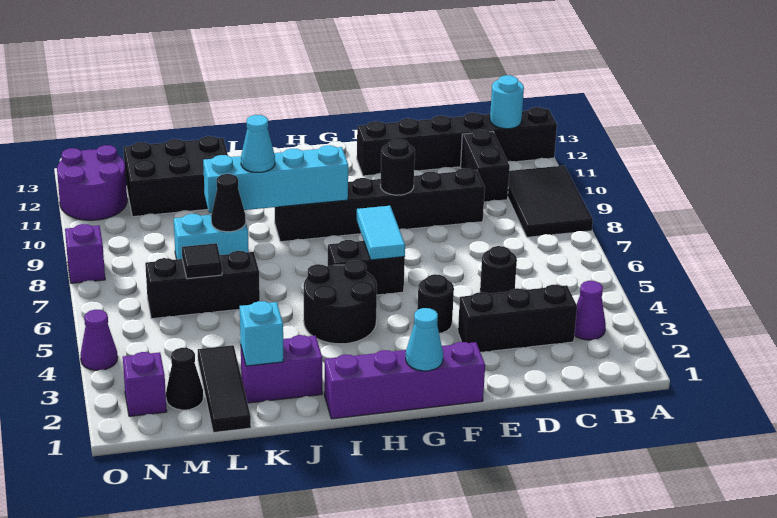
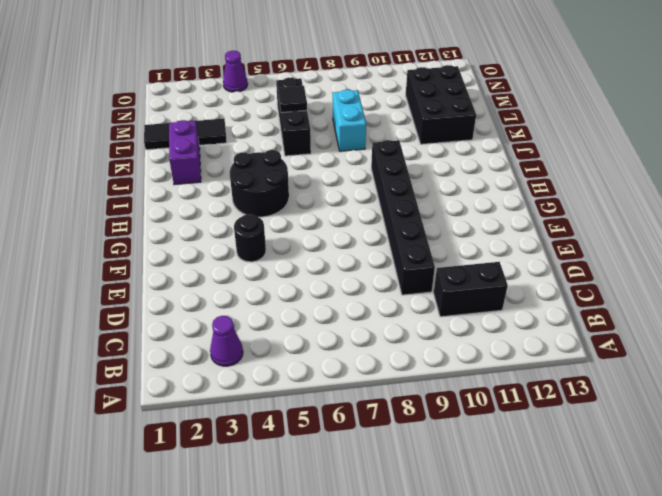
none -> black 2x3 tile [508,166,593,237]
none -> black 1x6 brick [357,107,557,176]
none -> black 1x3 brick [458,285,577,352]
none -> black 1x1 round brick [480,246,517,294]

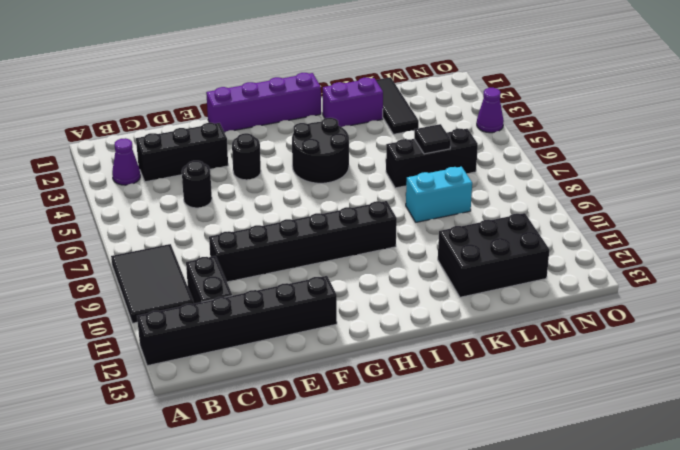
none -> black 1x2 brick [328,240,405,295]
none -> black 1x1 cone [166,348,203,410]
none -> purple 1x1 brick [123,352,167,416]
none -> purple 2x2 round brick [57,145,127,220]

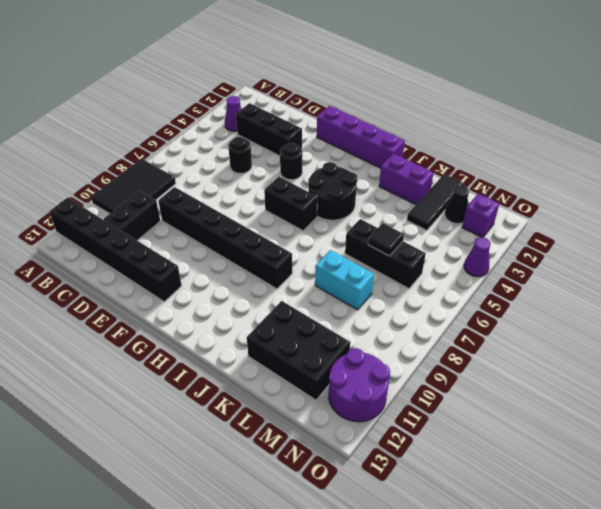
none -> purple 1x1 brick [65,224,105,283]
none -> cyan 1x1 round brick [490,75,524,129]
none -> black 1x1 round brick [380,139,415,195]
none -> cyan 1x1 cone [406,308,443,371]

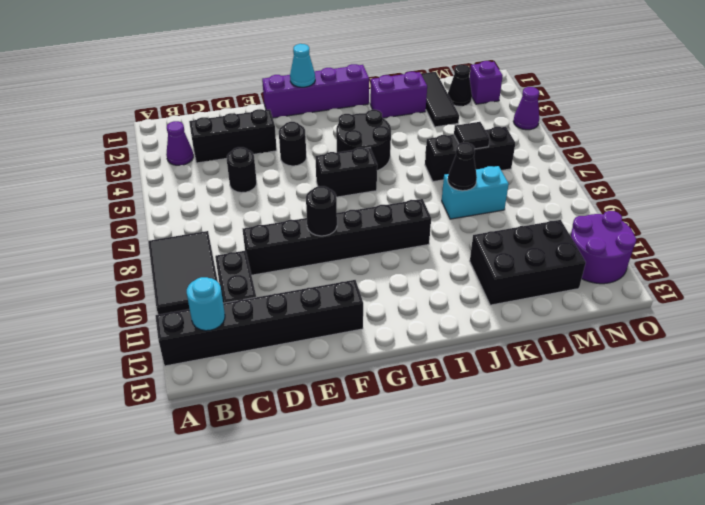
none -> purple 1x1 brick [65,224,105,283]
none -> cyan 1x2 tile [357,206,405,260]
none -> cyan 1x4 brick [203,145,348,213]
none -> cyan 1x1 brick [240,301,283,366]

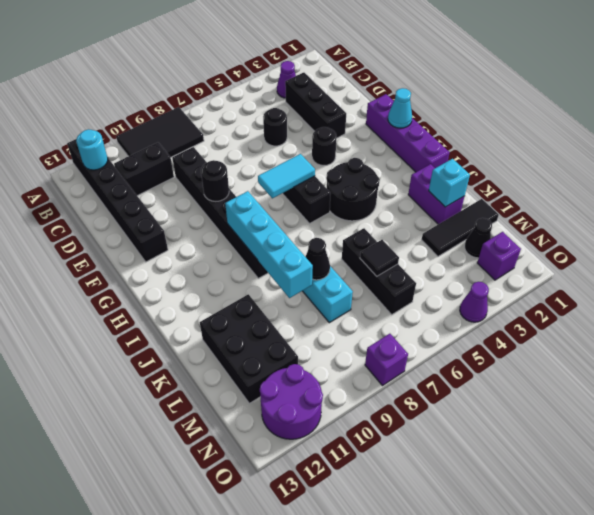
none -> cyan 1x1 cone [241,115,275,172]

